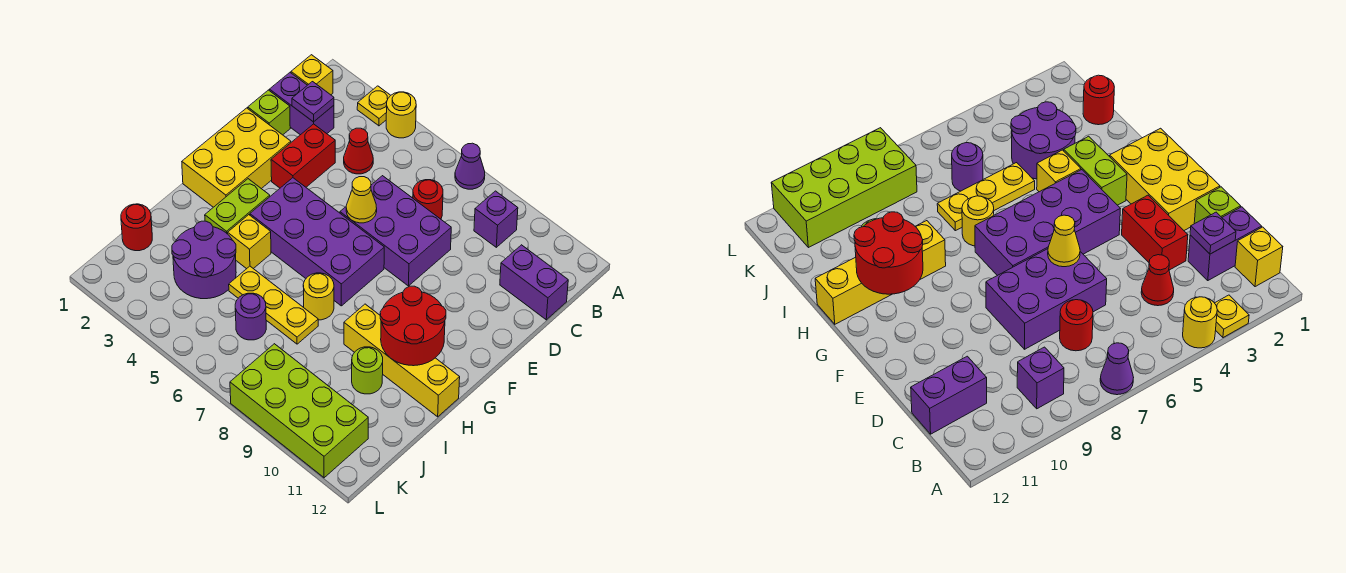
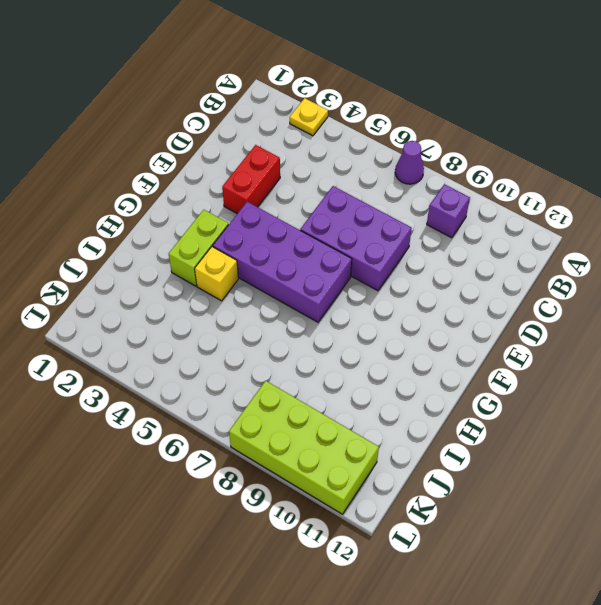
none -> yellow 1x1 round brick [386,92,416,138]
none -> yellow 1x1 brick [291,55,333,95]
none -> purple 1x2 brick [269,73,334,135]

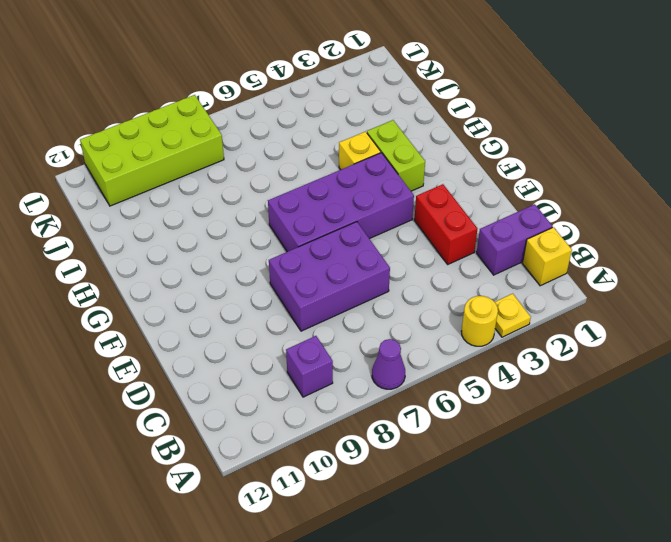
none -> red 1x1 cone [344,128,373,174]
none -> red 1x1 round brick [413,180,443,219]
none -> purple 1x2 brick [500,245,568,320]

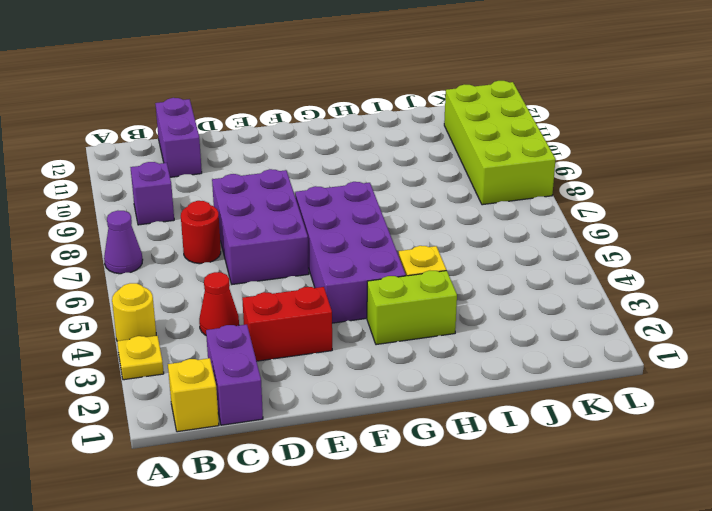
none -> lime 1x1 brick [248,90,290,135]
none -> yellow 2x3 brick [182,108,291,207]
none -> yellow 1x1 round brick [303,273,334,320]

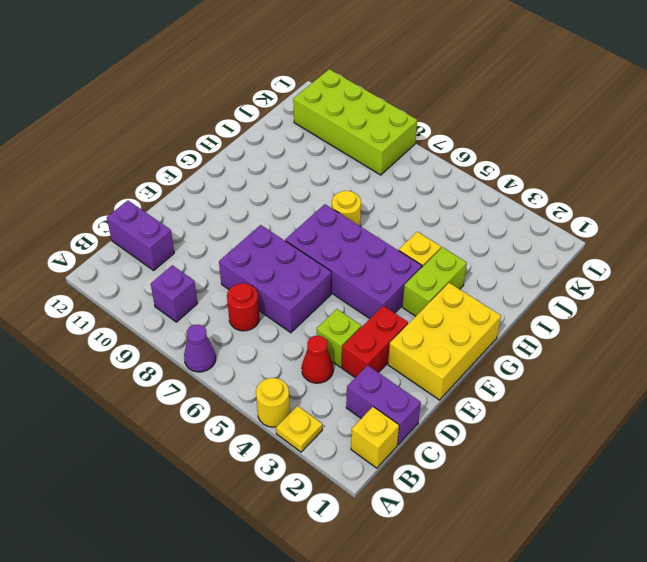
lime 1x1 brick [317,309,361,367] -> lime 1x1 brick moved to [248,90,290,135]
none -> yellow 1x4 brick [344,304,460,417]
none -> purple 2x2 round brick [172,221,236,299]
none -> yellow 1x3 plate [229,266,318,344]

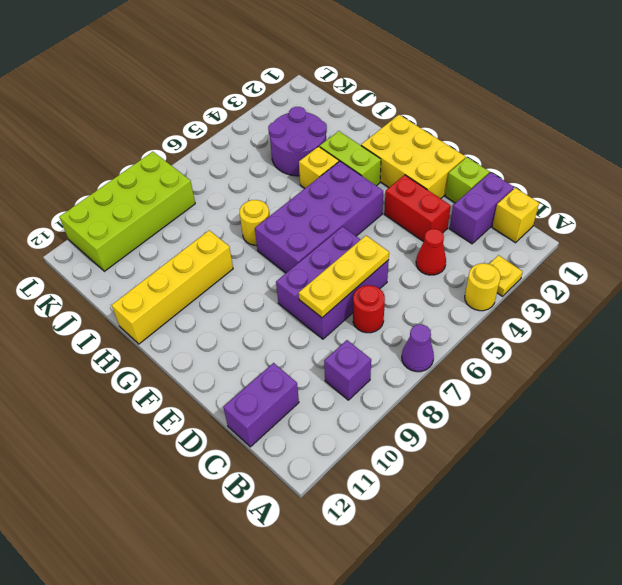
yellow 1x3 plate [299,236,389,318] -> yellow 1x3 plate moved to [229,266,318,344]
none -> lime 1x1 round brick [352,347,383,394]
none -> red 1x1 round brick [121,204,152,251]
none -> purple 1x1 round brick [235,293,266,340]

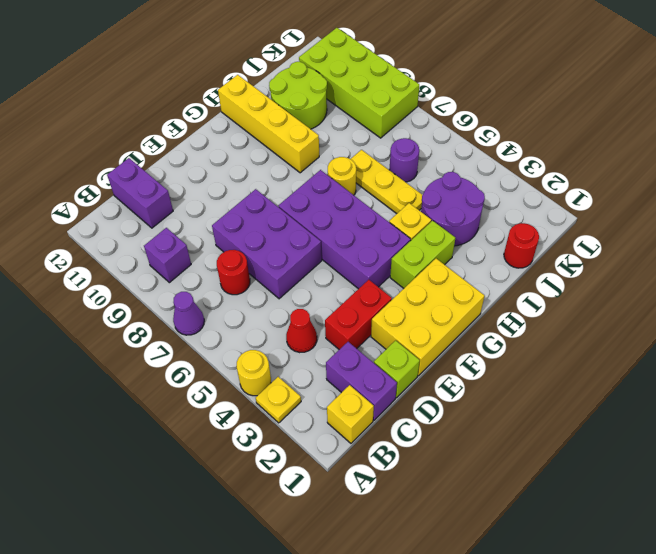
lime 2x2 round brick [269,62,327,129] -> lime 1x1 round brick [352,347,383,394]
none -> purple 1x1 plate [292,82,334,122]
none -> yellow 1x1 cone [346,177,377,223]
none -> red 2x2 round brick [380,286,446,366]

